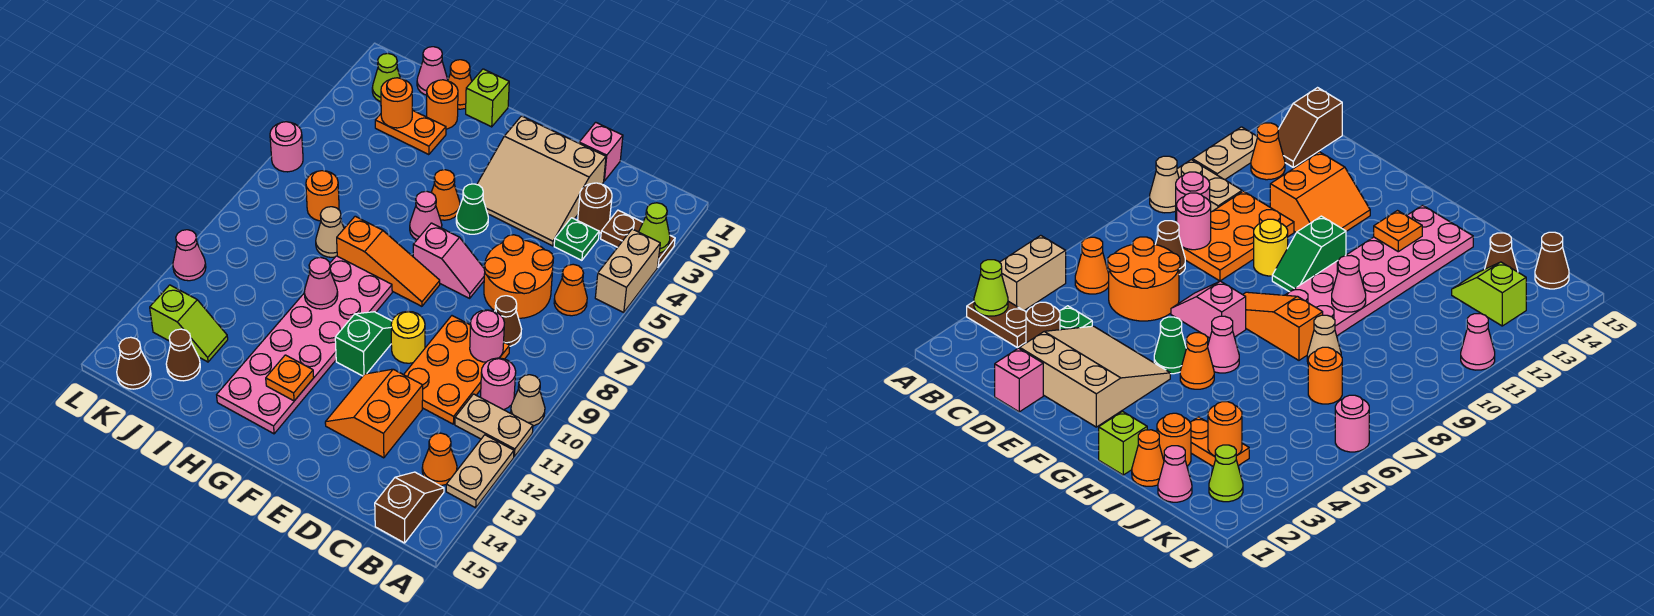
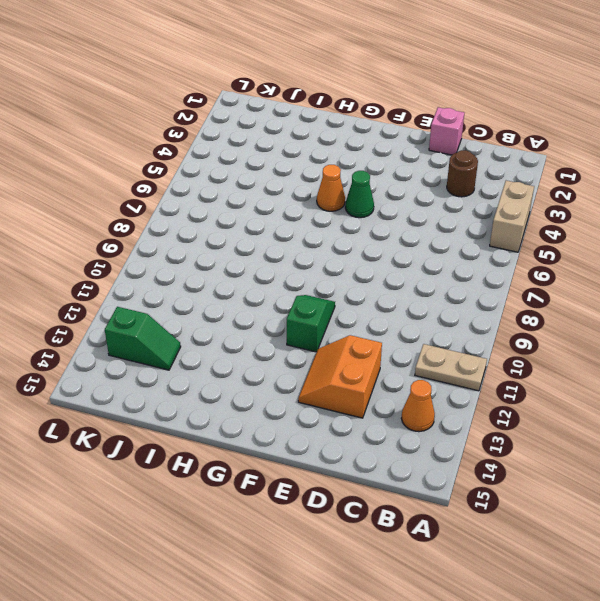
green 1x2 slope [105,307,181,370] -> lime 1x2 slope [150,285,228,362]
none -> brown 1x2 plate [601,210,675,267]
none -> tan 1x1 cone [511,375,545,426]
none -> tan 1x2 plate [446,435,514,508]
none -> orange 1x1 cone [554,264,587,316]

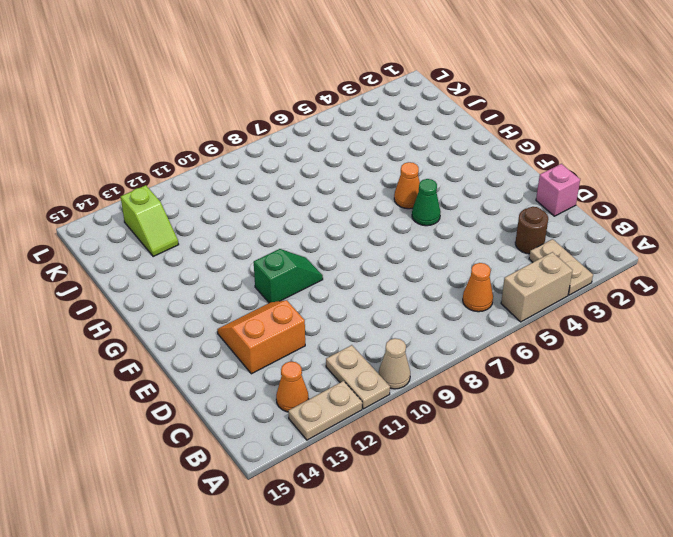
tan 1x2 plate [529,239,593,295] -> brown 1x2 plate [601,210,675,267]
none -> pink 1x1 round brick [481,358,516,410]
none -> brown 1x2 slope [375,472,444,543]
none -> green 1x1 plate [554,218,599,260]
none -> orange 2x2 round brick [484,235,553,318]

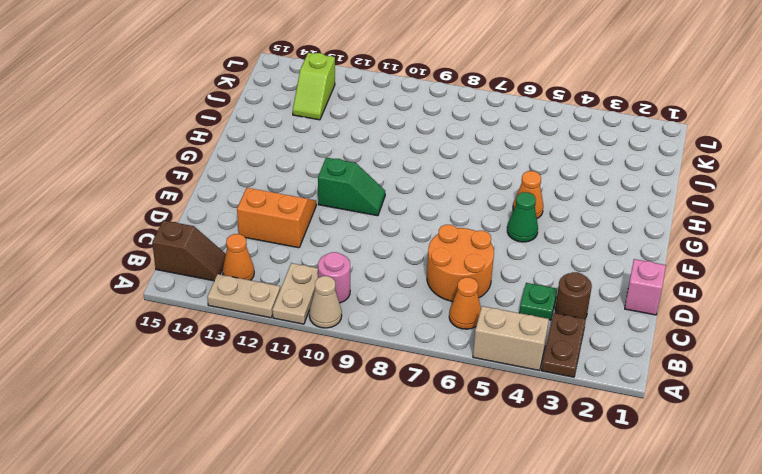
none -> brown 1x1 cone [495,296,521,346]
none -> orange 2x3 plate [404,316,510,424]
none -> tan 3x3 slope [477,116,606,246]
none -> pink 1x2 slope [413,223,485,298]

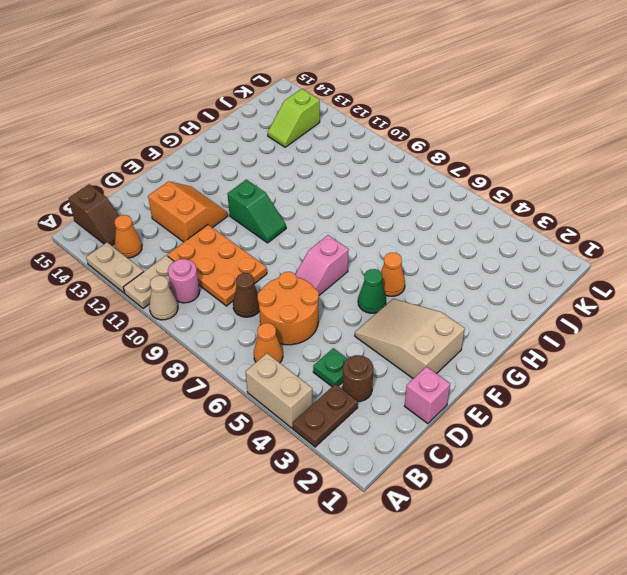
tan 2x3 slope [355,299,465,379] -> tan 3x3 slope [477,116,606,246]
none -> yellow 1x1 round brick [391,311,425,363]
none -> orange 1x3 slope [337,216,440,306]
none -> pink 1x1 cone [410,191,442,240]
none -> pink 2x6 plate [217,256,392,434]

